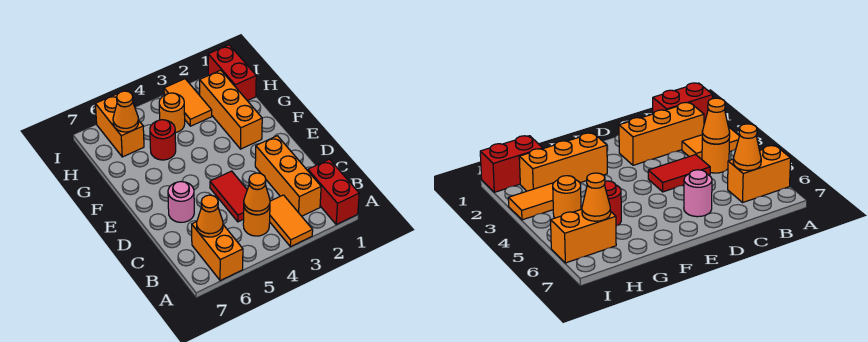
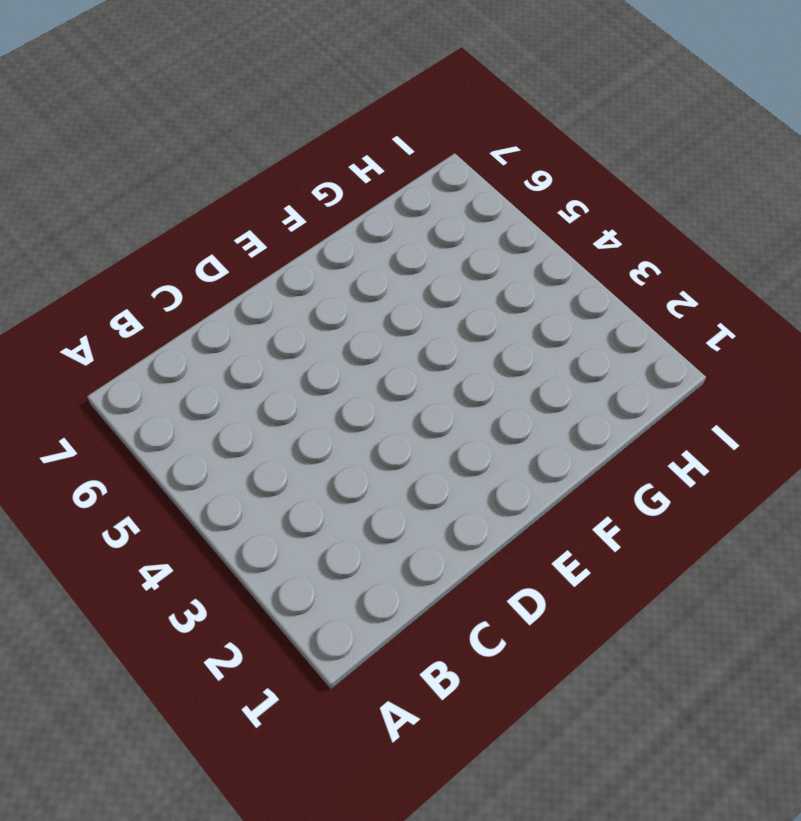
none -> red 1x2 brick [308,159,359,224]
none -> orange 1x2 tile [270,195,313,247]
none -> orange 1x2 brick [192,222,243,281]

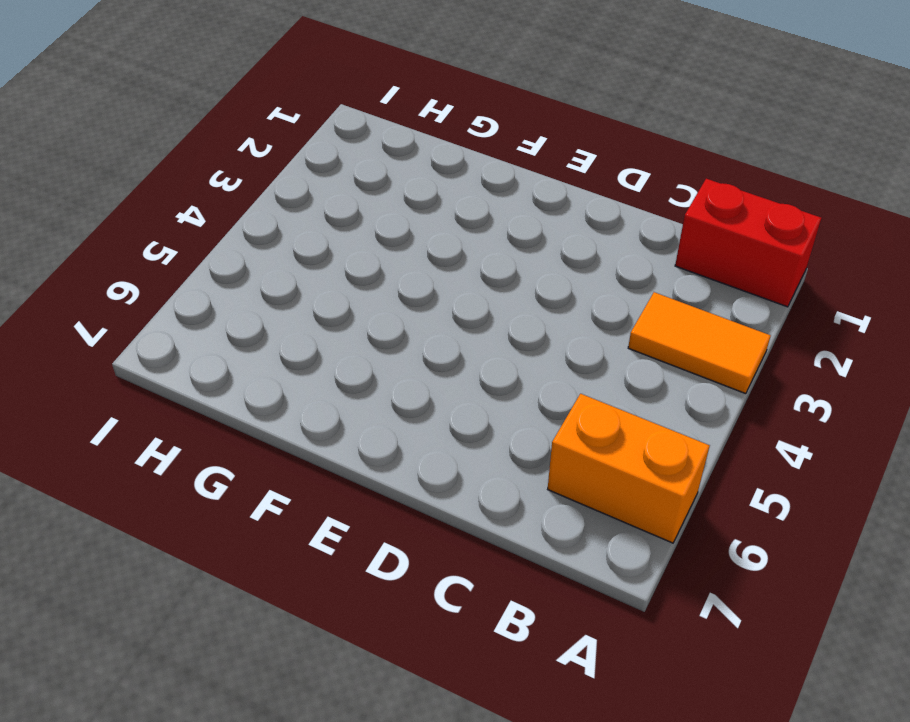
none -> orange 1x3 brick [255,136,321,216]
none -> orange 1x1 round brick [243,207,270,236]
none -> red 1x2 tile [210,171,247,222]

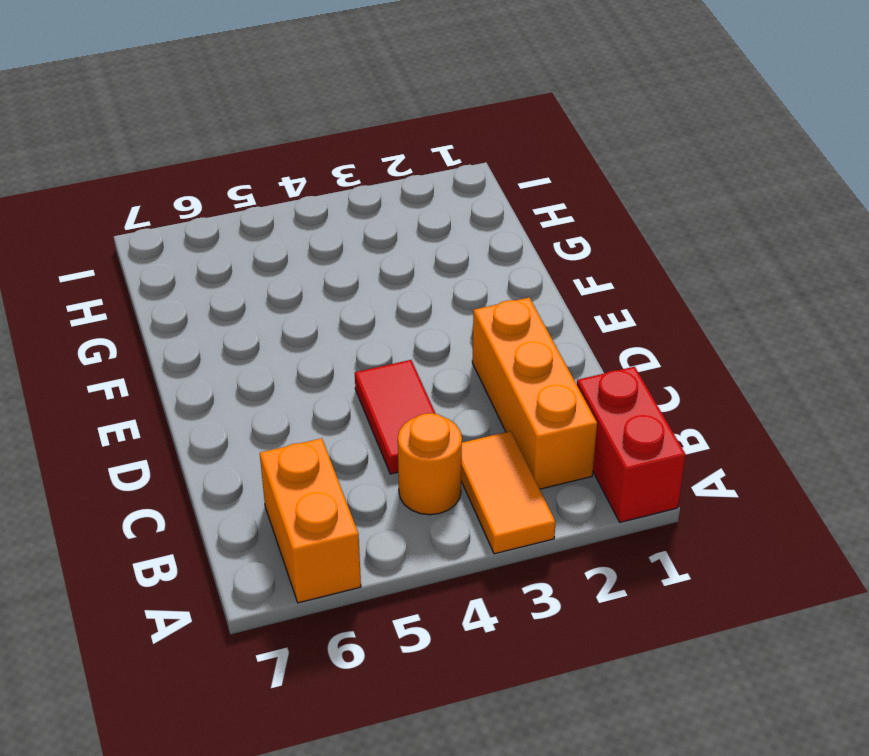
none -> pink 1x1 round brick [168,182,194,222]
none -> orange 1x3 brick [200,70,262,149]
none -> red 1x1 round brick [150,120,176,160]

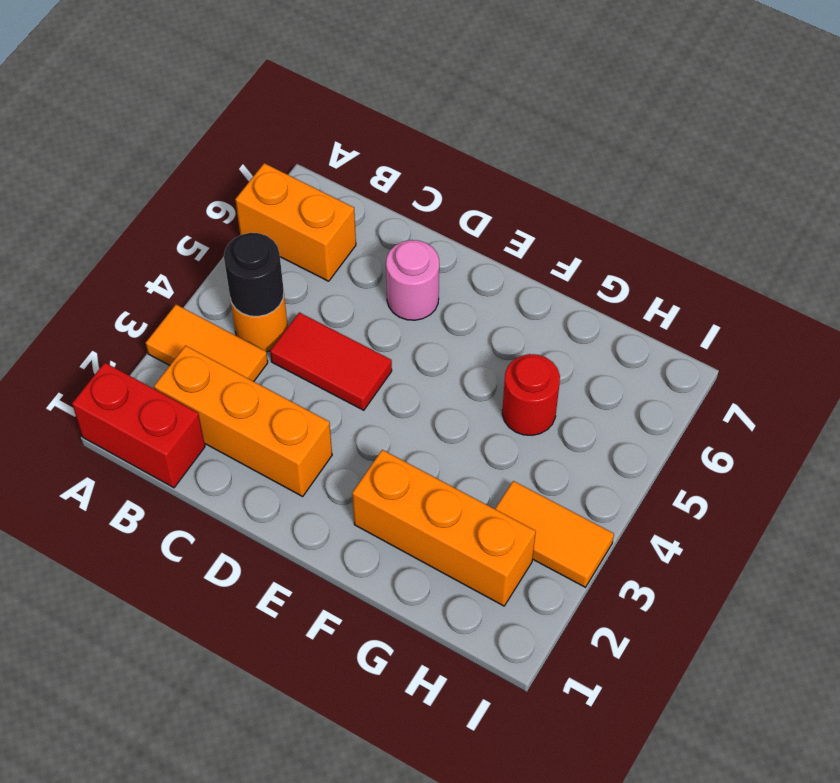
black 1x1 round brick [224,233,284,316] -> orange 1x1 cone [244,173,270,215]
none -> red 1x2 brick [208,45,256,101]
none -> orange 1x1 round brick [159,93,185,133]
none -> orange 1x2 brick [95,94,144,157]

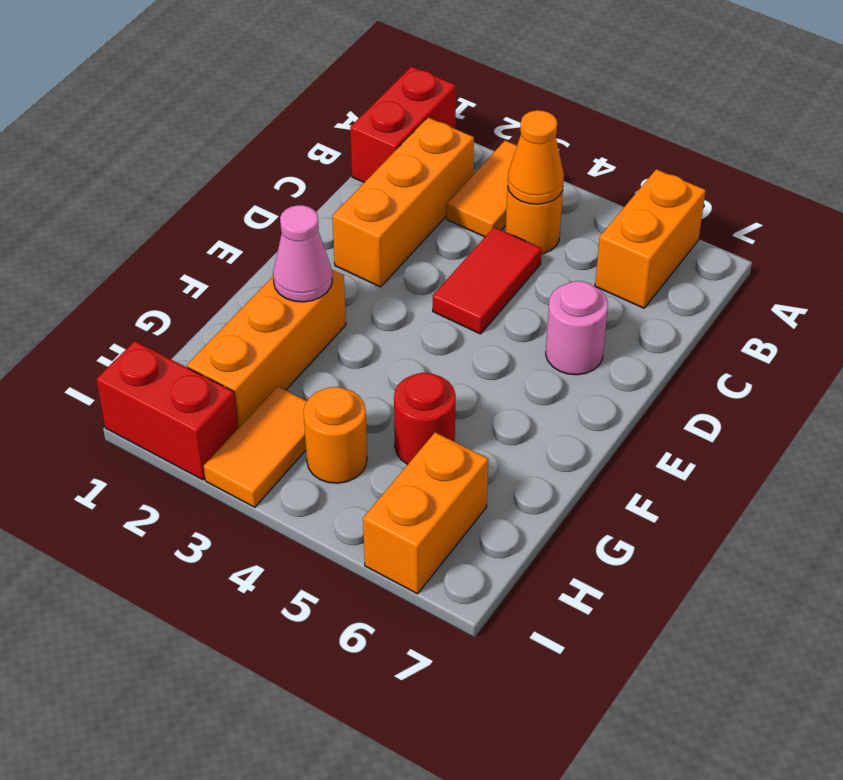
pink 1x1 cone [273,205,332,302] -> none
red 1x2 brick [97,341,238,480] -> red 1x2 brick turned to [208,45,256,101]
none -> orange 1x1 cone [197,195,223,237]
none -> orange 1x1 cone [113,91,139,132]

